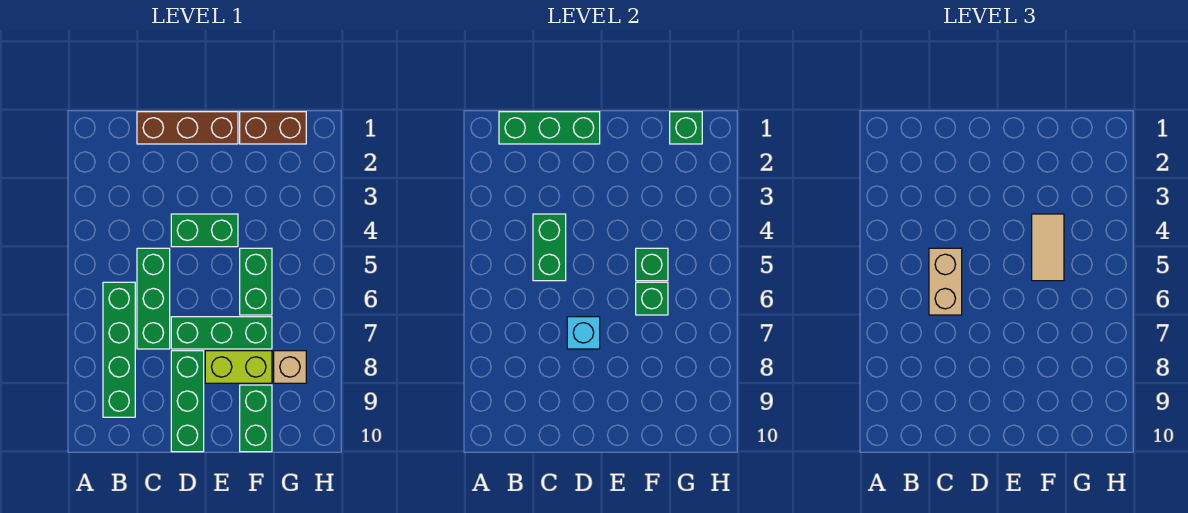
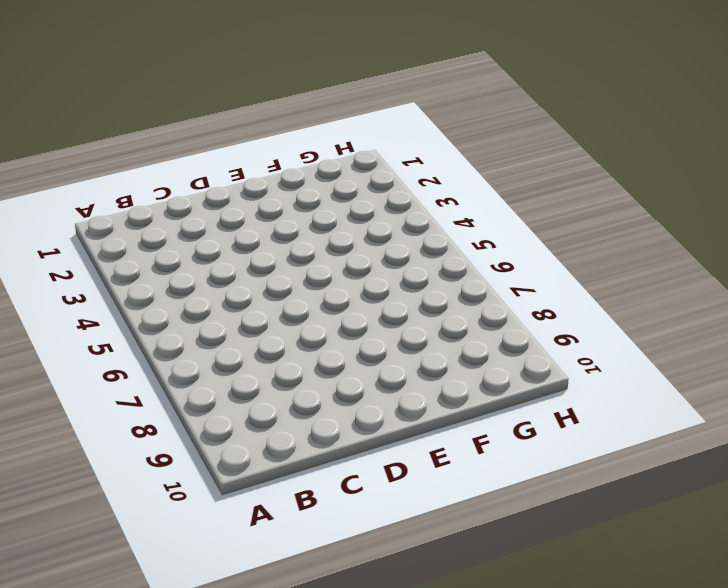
none -> green 1x4 brick [103,282,135,417]
none -> brown 1x3 brick [137,112,238,144]
none -> green 1x3 brick [137,248,170,349]

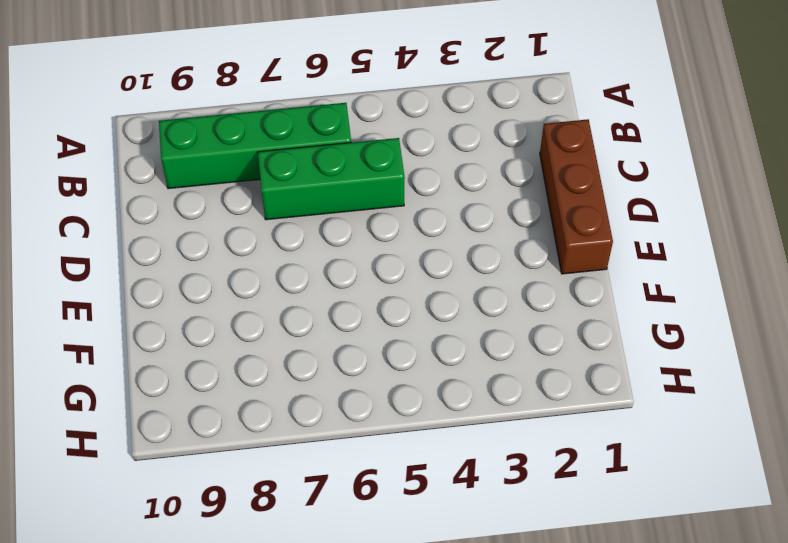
none -> green 1x2 brick [171,214,238,247]
none -> green 1x3 brick [171,317,272,349]
none -> green 1x3 brick [171,351,204,452]

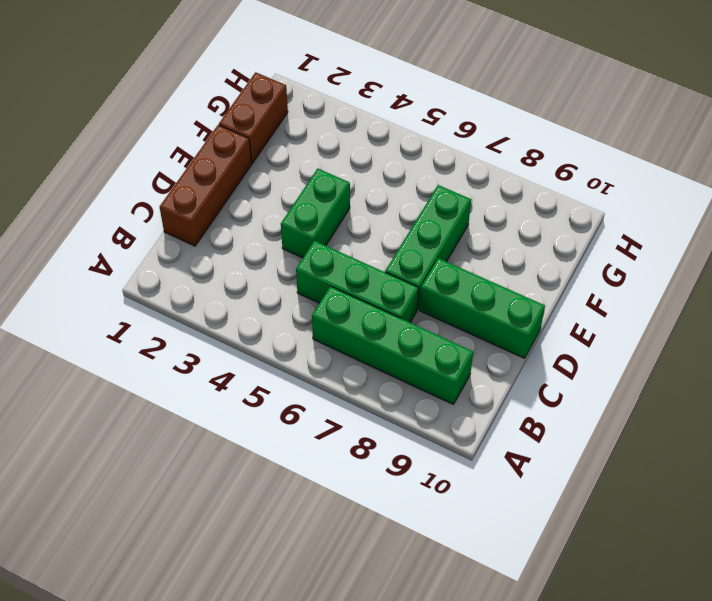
none -> lime 1x2 brick [205,351,272,383]
none -> green 1x2 brick [240,248,272,315]
none -> green 1x2 brick [240,385,272,452]

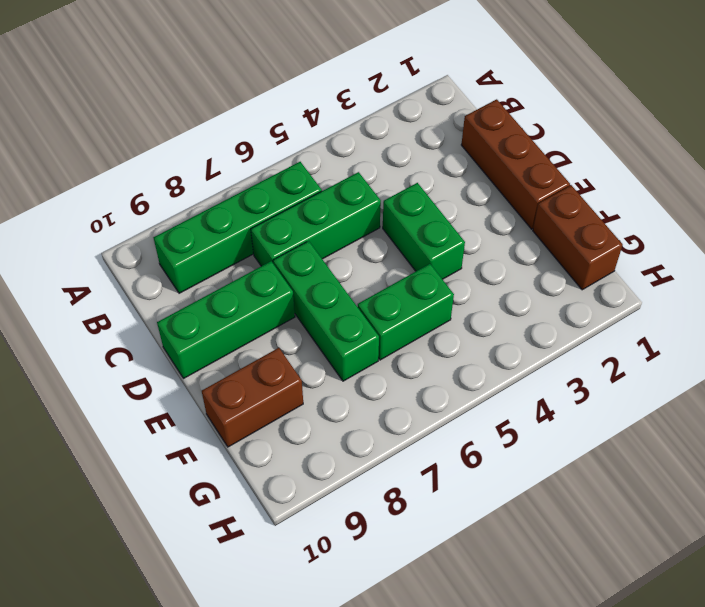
brown 1x2 brick [202,348,303,447] -> green 1x2 brick [240,385,272,452]
none -> lime 1x2 brick [205,351,272,383]
none -> tan 1x1 brick [274,351,306,383]
none -> green 1x3 brick [499,112,600,144]

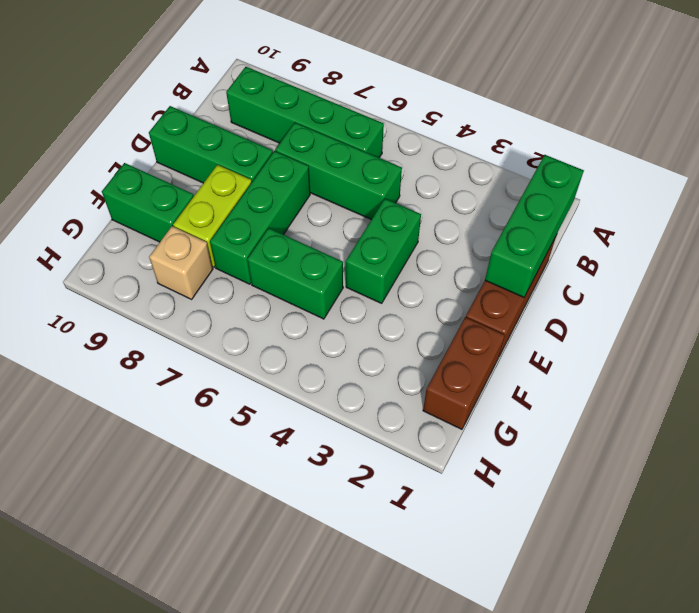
none -> green 1x2 brick [533,214,566,281]
none -> cyan 1x1 brick [567,317,600,349]
none -> green 1x1 brick [636,248,668,281]

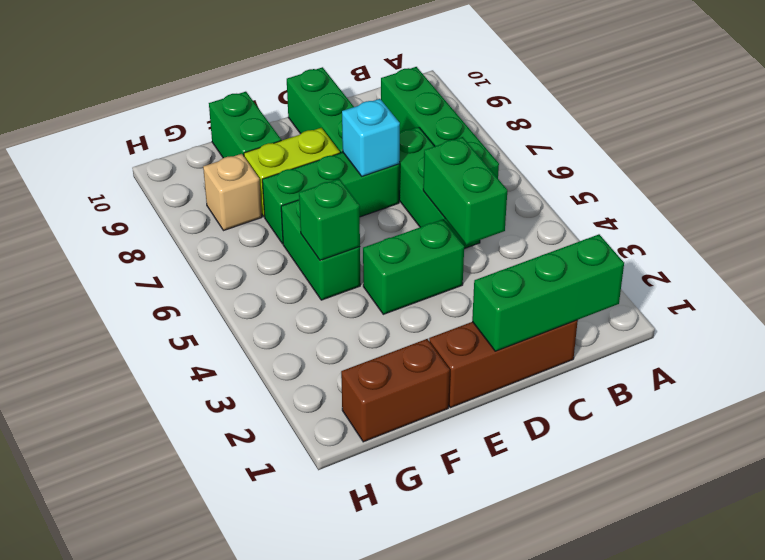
none -> green 1x1 brick [636,282,668,315]
none -> green 1x1 brick [670,112,702,144]
none -> tan 1x2 brick [929,248,962,315]

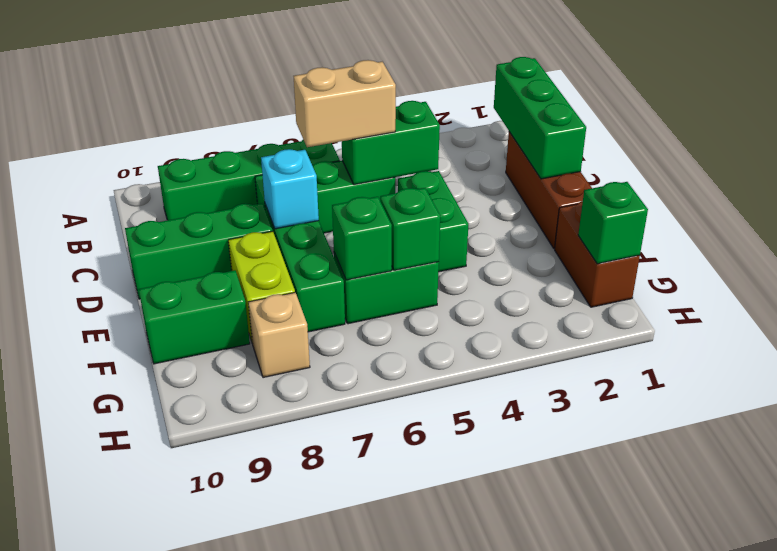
none -> tan 1x2 tile [1032,214,1064,281]

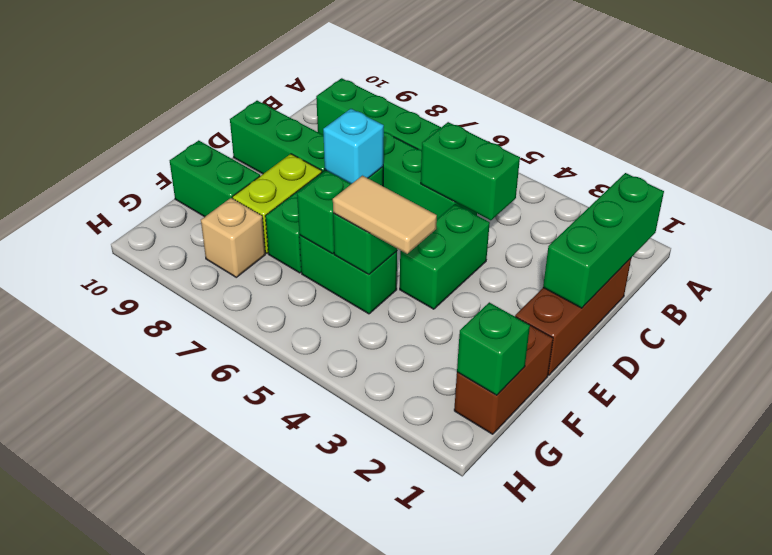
none -> tan 1x2 brick [929,248,962,315]

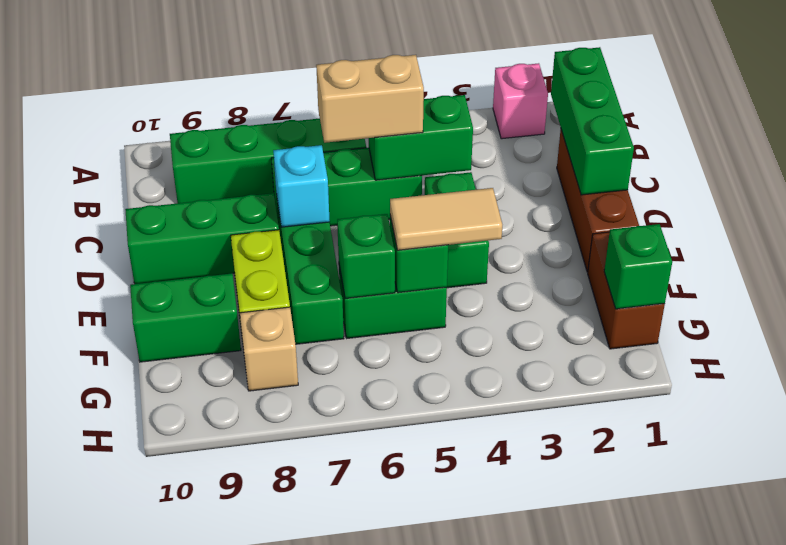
pink 1x1 brick [493,63,548,139] -> none

